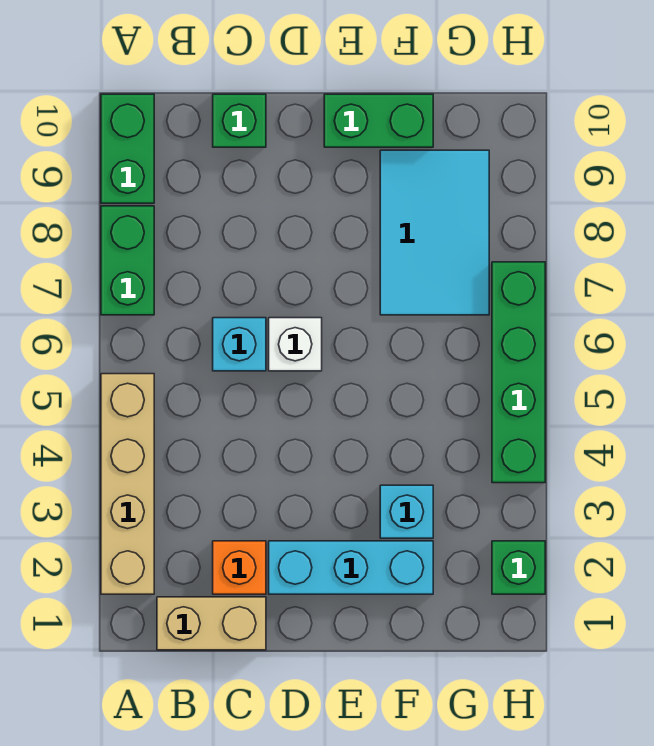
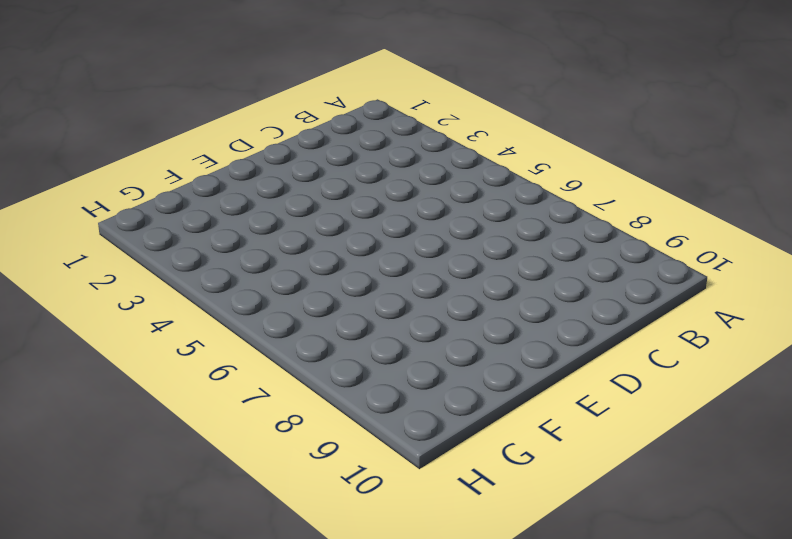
none -> tan 1x4 brick [101,374,154,594]
none -> green 1x2 brick [101,206,154,315]
none -> green 1x2 brick [101,94,154,203]

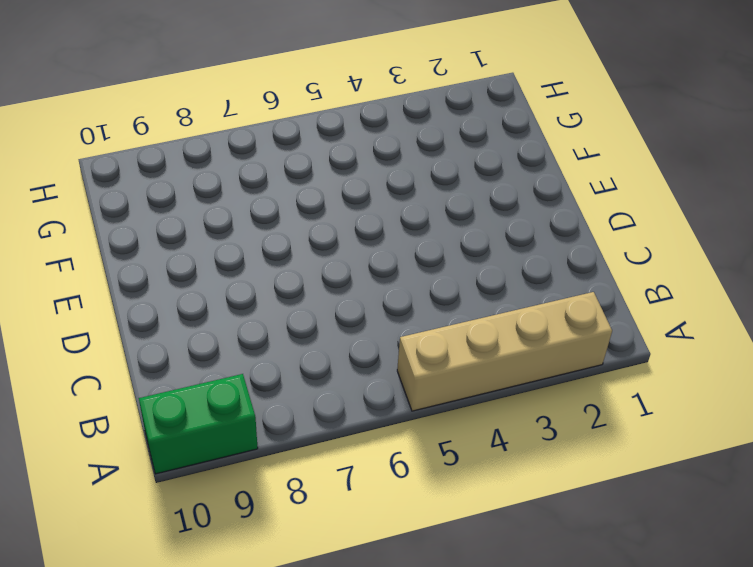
none -> green 1x2 brick [101,206,154,315]
none -> tan 1x2 brick [157,597,266,650]
none -> orange 1x1 brick [213,541,266,594]

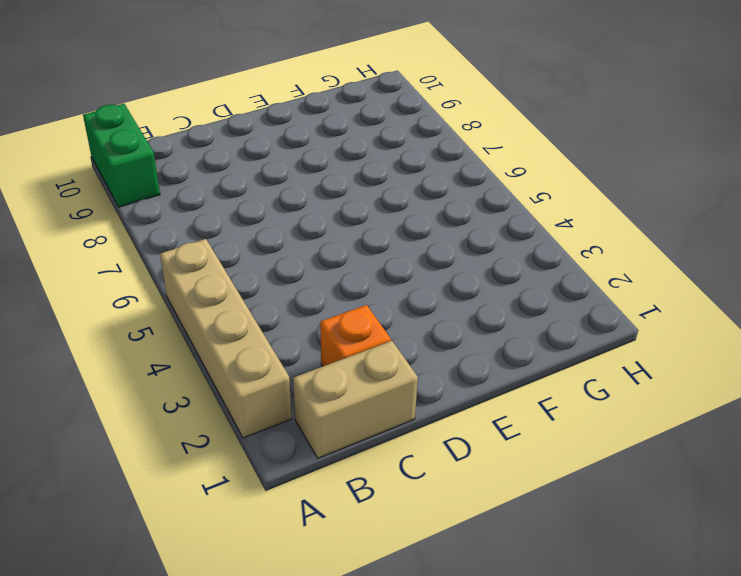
none -> green 1x2 brick [101,206,154,315]
none -> cyan 1x1 brick [213,318,266,371]
none -> green 1x1 brick [213,94,266,147]

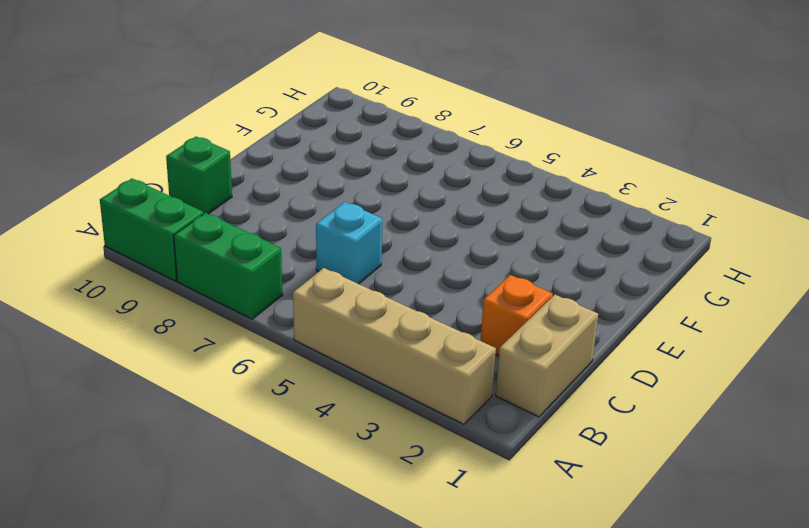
none -> cyan 1x3 brick [269,541,433,594]
none -> white 1x1 brick [269,318,322,371]
none -> green 1x2 brick [324,94,433,147]

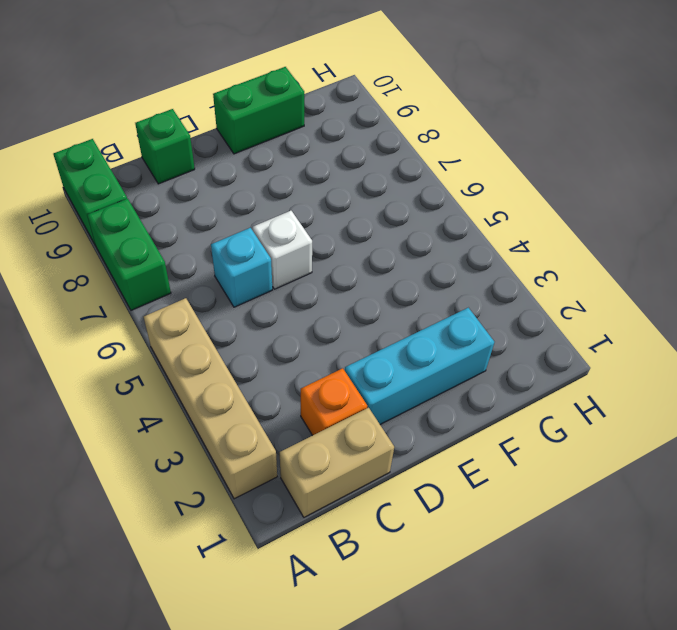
none -> cyan 1x1 brick [380,485,433,538]
none -> cyan 2x3 tile [380,150,489,315]
none -> green 1x1 brick [492,541,545,594]

